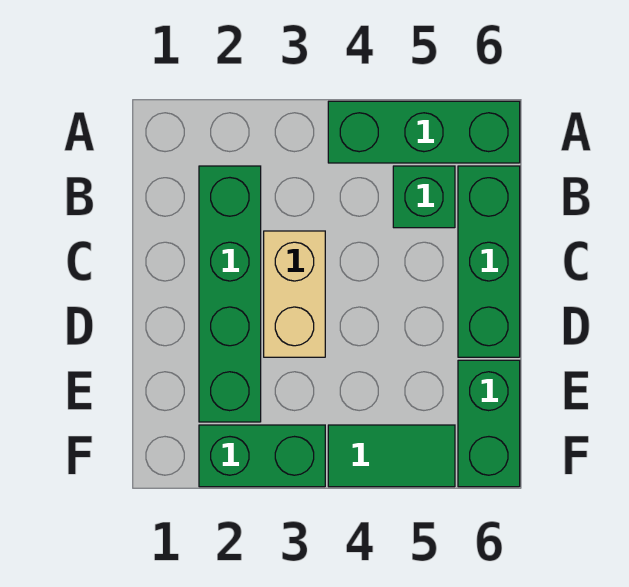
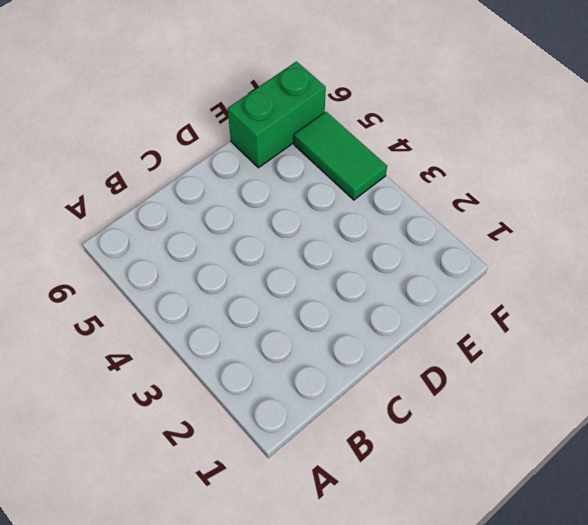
none -> green 1x3 brick [328,101,520,163]
none -> green 1x4 brick [199,166,261,422]

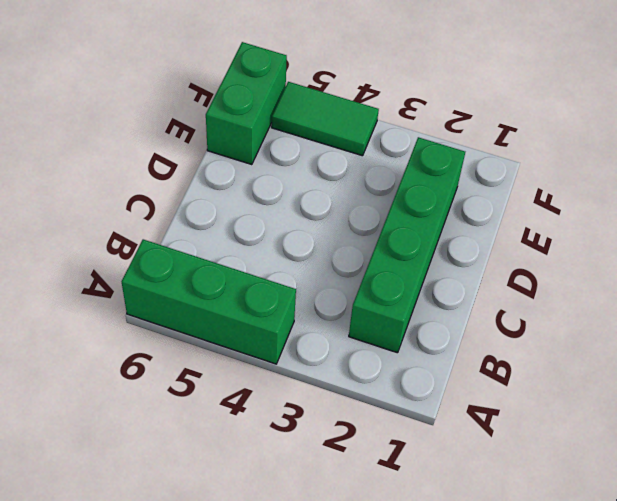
none -> green 1x1 brick [393,166,455,228]
none -> green 1x3 brick [458,166,520,357]

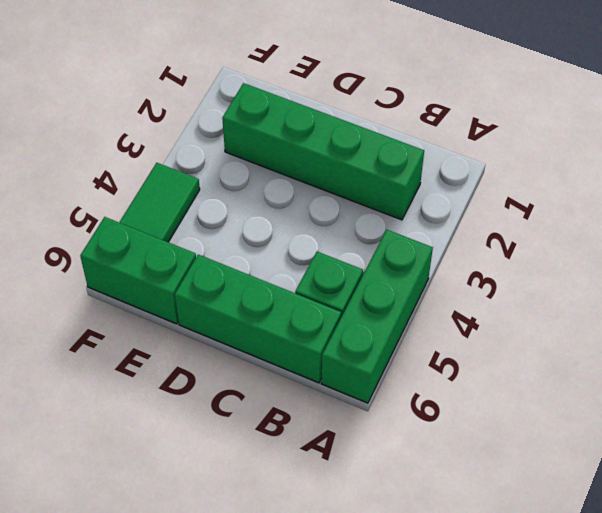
none -> tan 1x2 brick [264,231,325,357]
none -> green 1x2 brick [199,425,325,487]

